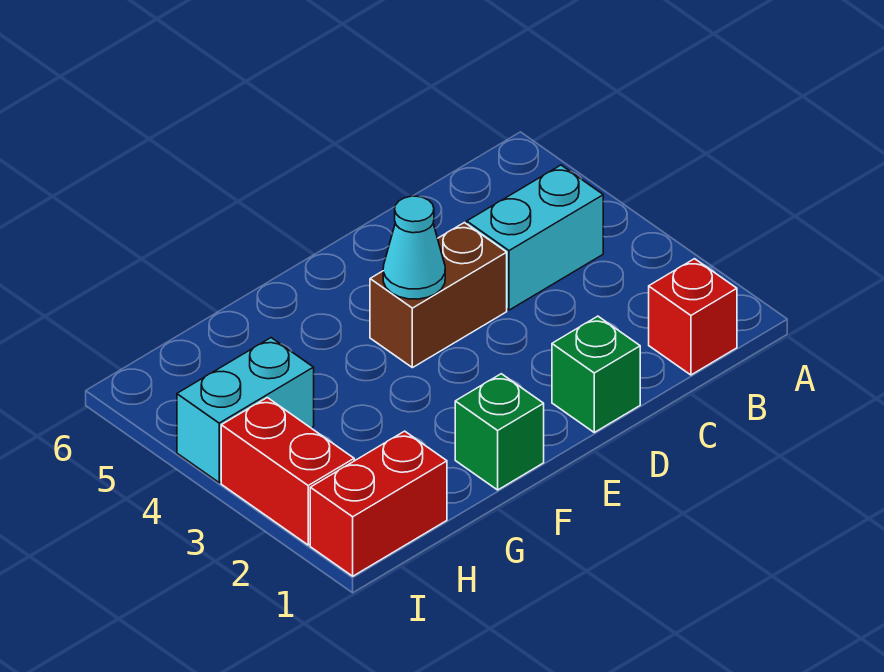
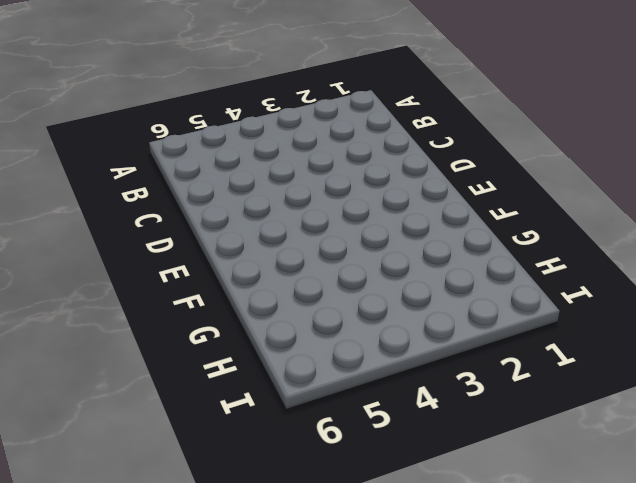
none -> red 1x1 brick [649,259,737,375]
none -> cyan 1x2 brick [467,165,603,310]

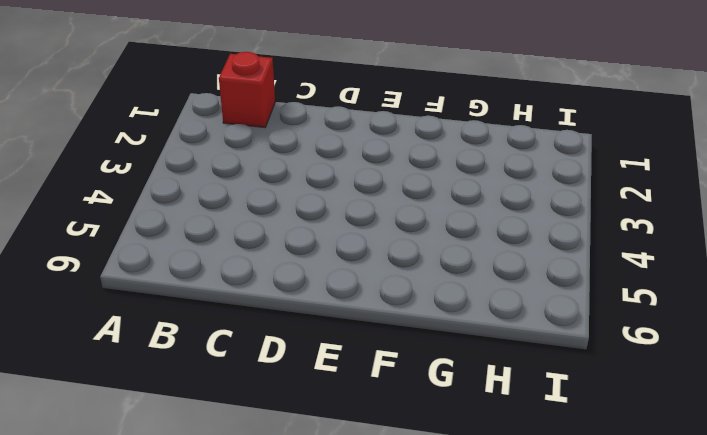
none -> cyan 1x2 brick [467,165,603,310]
none -> green 1x1 brick [552,316,640,432]

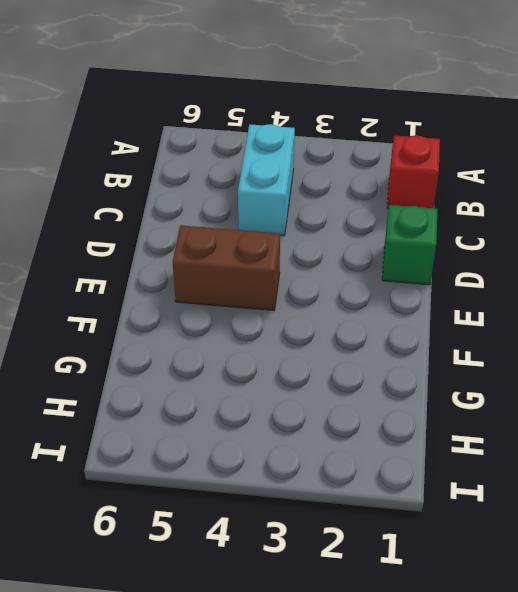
brown 1x2 brick [173,225,280,310] -> brown 1x2 brick turned to [370,223,507,368]
none -> green 1x1 brick [455,374,544,490]
none -> red 1x2 brick [310,431,447,576]

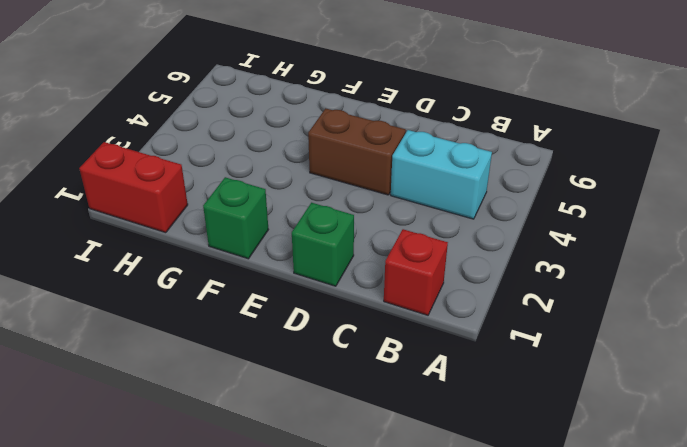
none -> cyan 1x2 brick [177,338,314,482]
none -> red 1x2 brick [221,398,354,545]

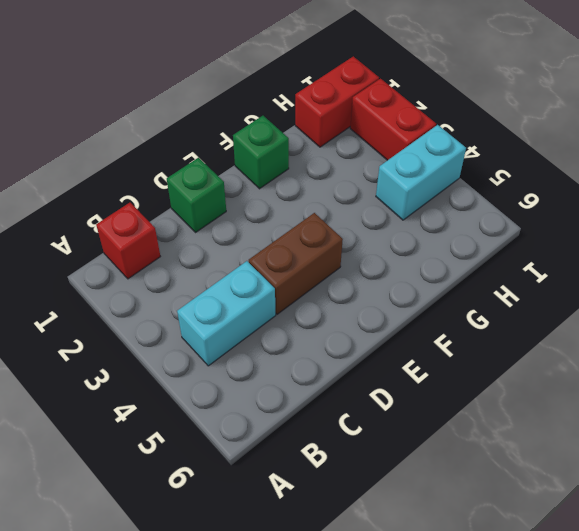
none -> cyan 1x1 cone [383,196,445,299]

